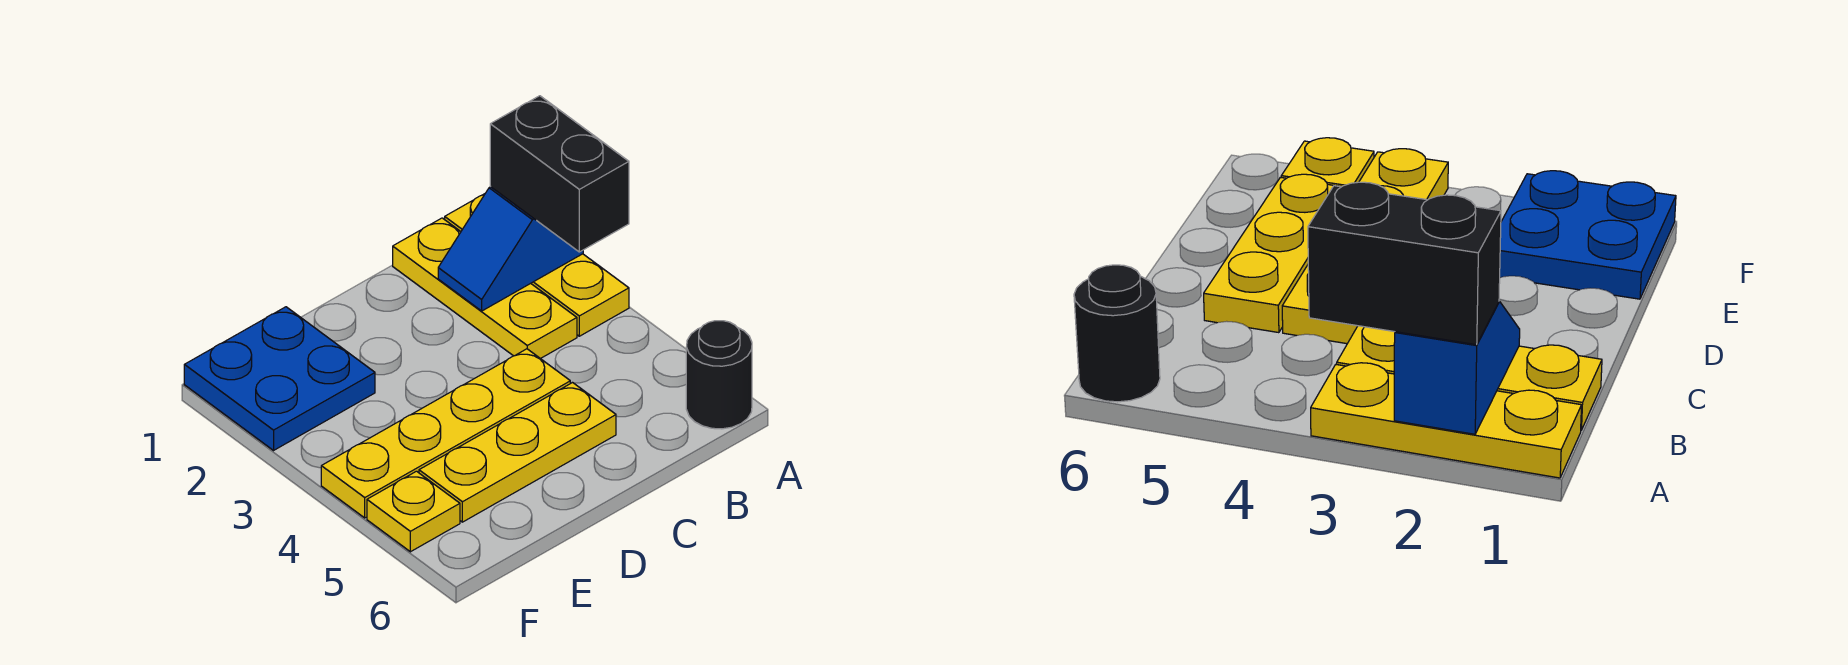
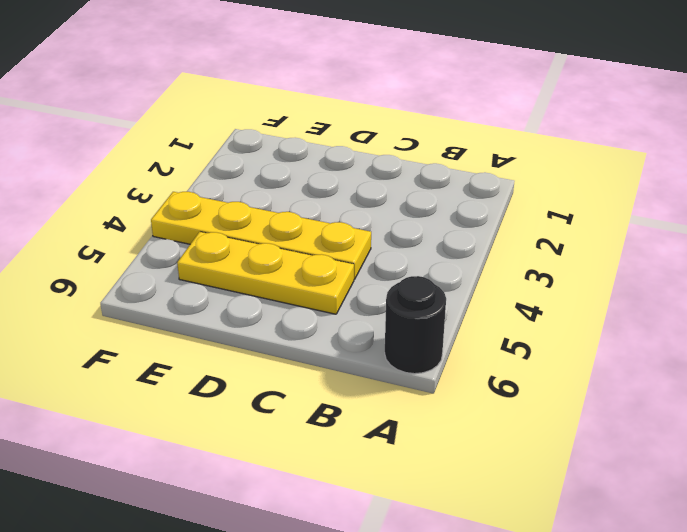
none -> yellow 1x3 plate [445,194,629,336]
none -> yellow 1x3 plate [393,218,577,359]

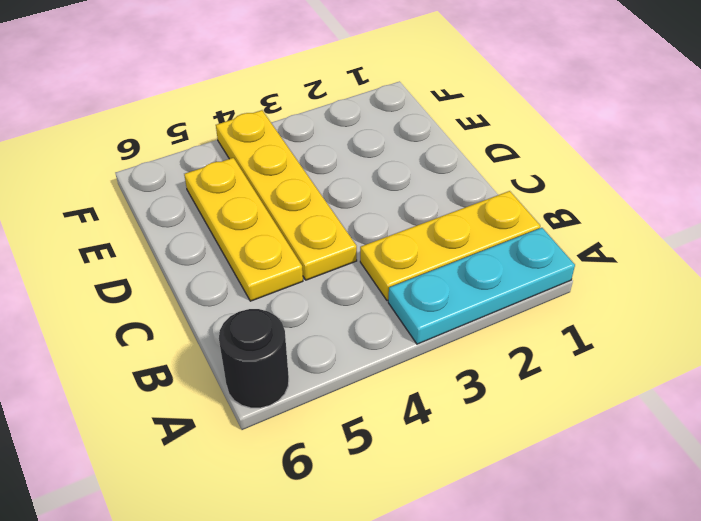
cyan 1x3 plate [388,228,575,344] -> yellow 1x3 plate [445,194,629,336]
none -> blue 2x2 plate [184,307,375,450]
none -> yellow 1x1 plate [367,471,460,552]

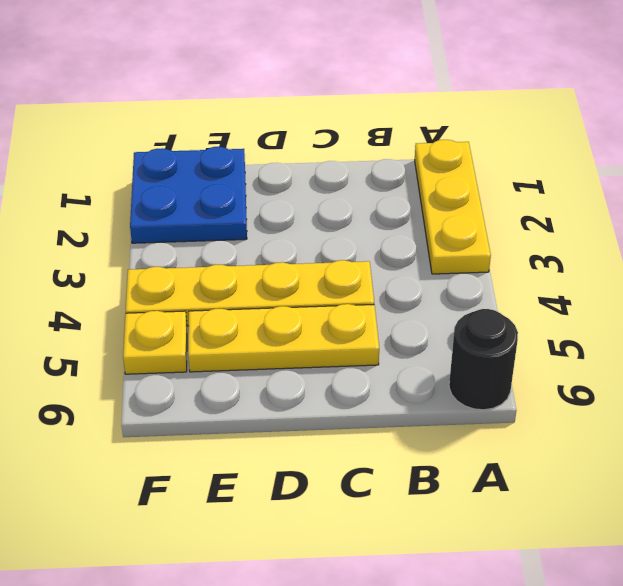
none -> yellow 1x3 plate [393,218,577,359]
none -> blue 1x2 slope [438,187,583,311]

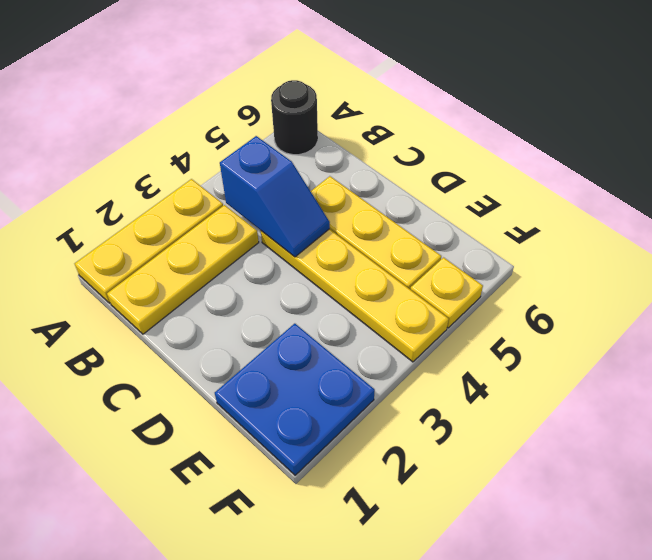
blue 1x2 slope [220,136,330,257] -> blue 1x2 slope moved to [438,187,583,311]
none -> black 1x2 brick [490,96,629,252]

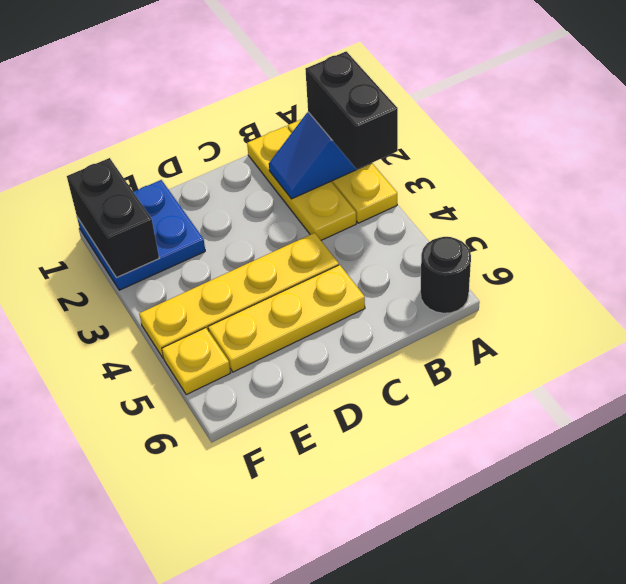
black 1x2 brick [67,158,159,278] -> none

